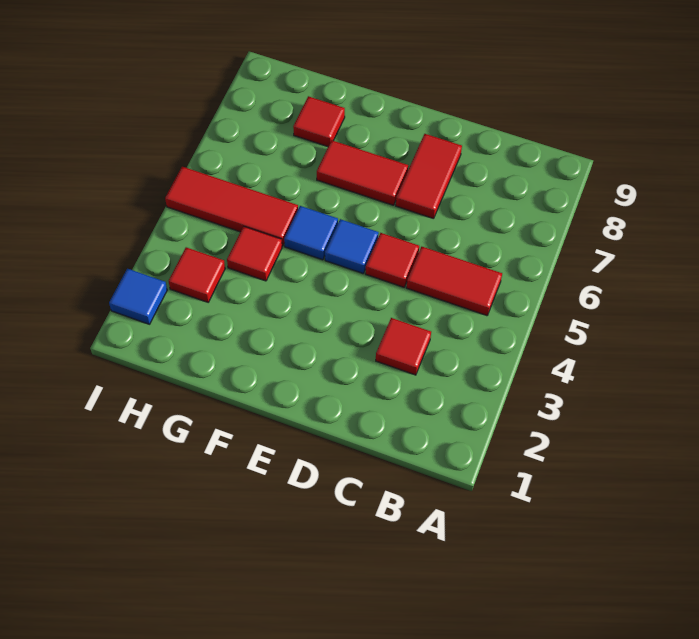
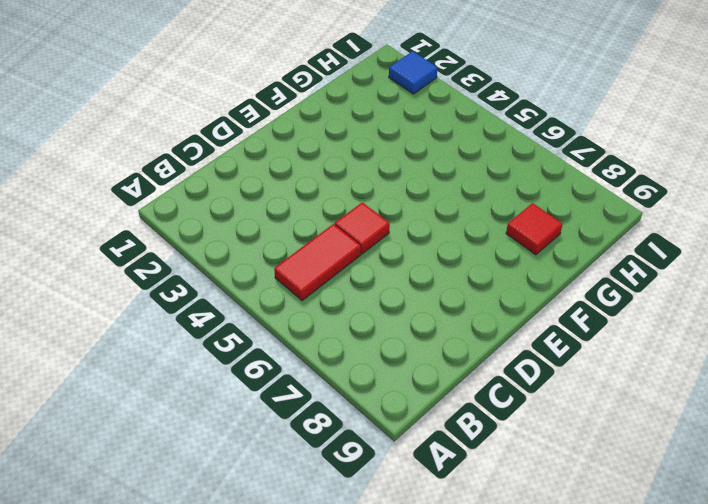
none -> red 1x1 tile [376,318,431,375]
none -> red 1x2 tile [396,134,462,219]
none -> blue 1x1 tile [325,219,379,273]

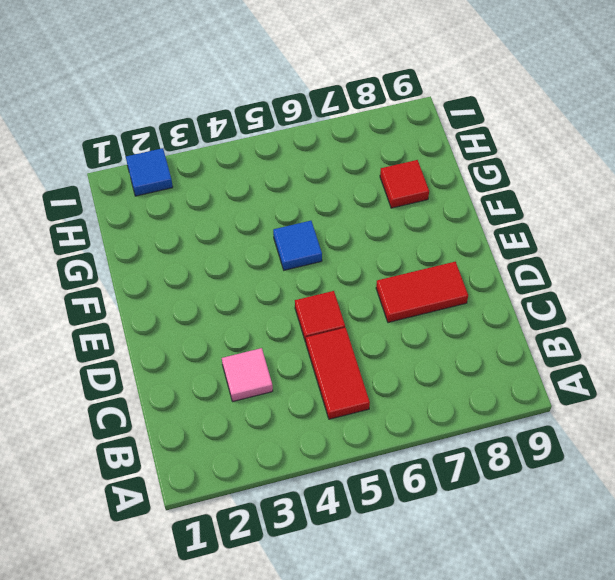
pink 1x1 tile [222,348,273,401] -> red 1x1 tile [376,318,431,375]
none -> blue 1x1 tile [325,219,379,273]
none -> red 1x2 tile [317,140,408,205]
none -> red 1x1 tile [227,226,282,281]

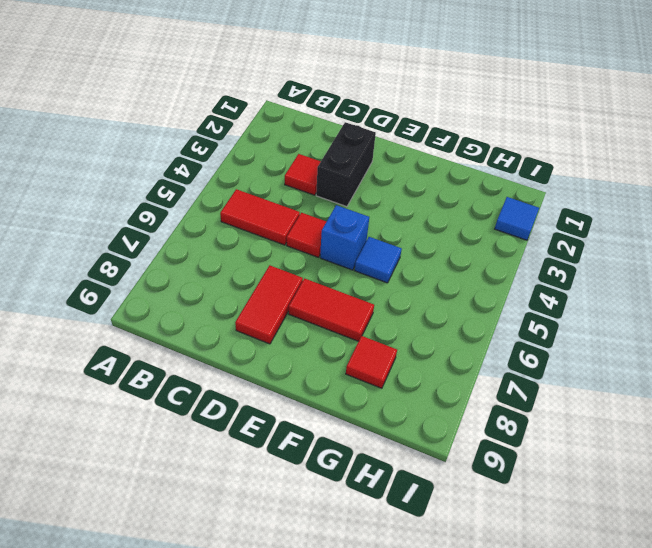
black 1x2 brick [316,122,376,207] -> none
blue 1x1 brick [320,205,369,270] -> blue 1x1 tile [325,219,379,273]
none -> red 1x1 tile [227,226,282,281]
none -> red 1x3 tile [165,167,298,246]
none -> red 1x1 tile [169,247,225,302]

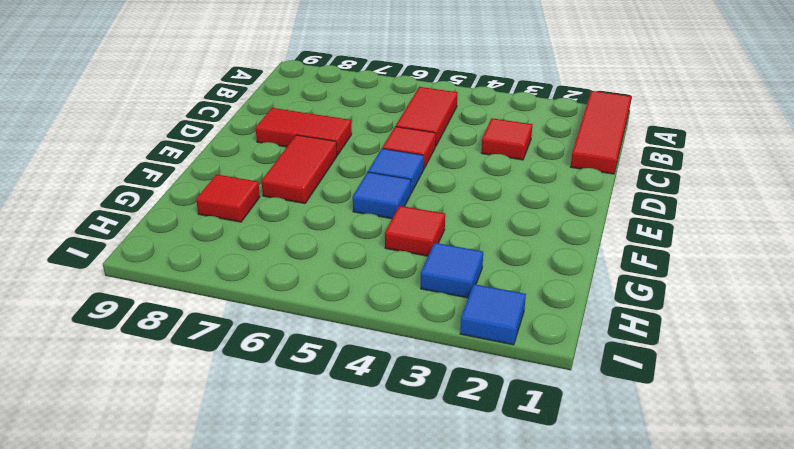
red 1x3 tile [571,91,631,174] -> red 1x3 tile moved to [165,167,298,246]
blue 1x1 tile [421,243,483,298] -> red 1x1 tile [169,247,225,302]

